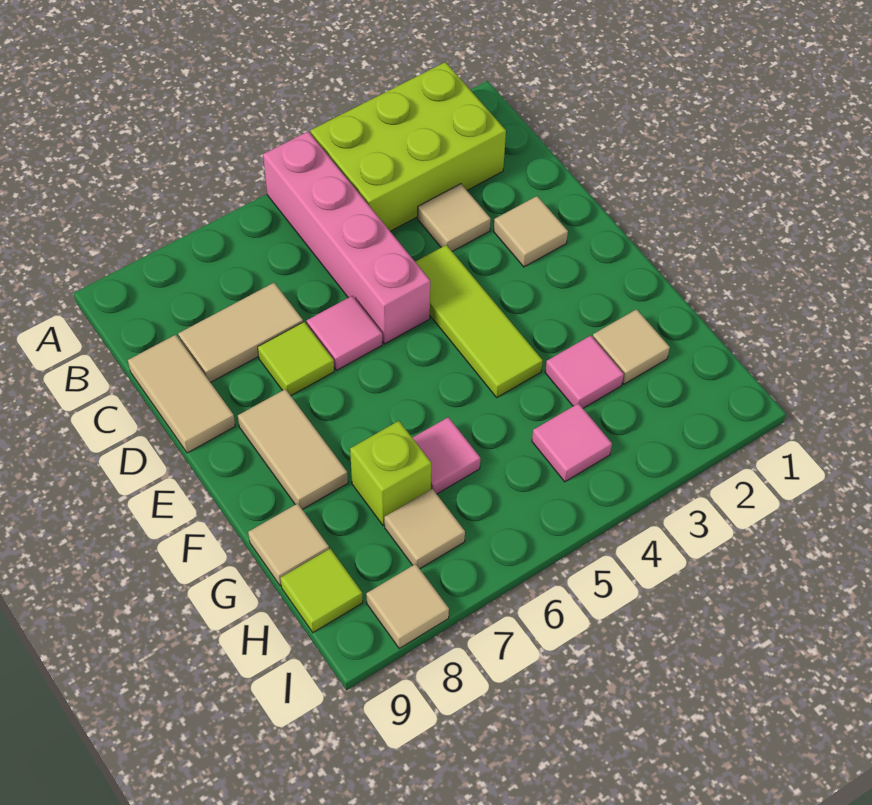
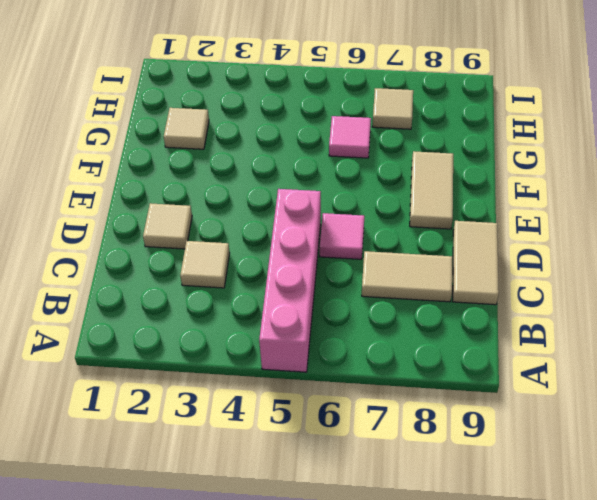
none -> lime 2x3 brick [310,62,506,231]
none -> lime 1x3 tile [415,245,543,397]
none -> lime 1x1 tile [258,322,334,396]

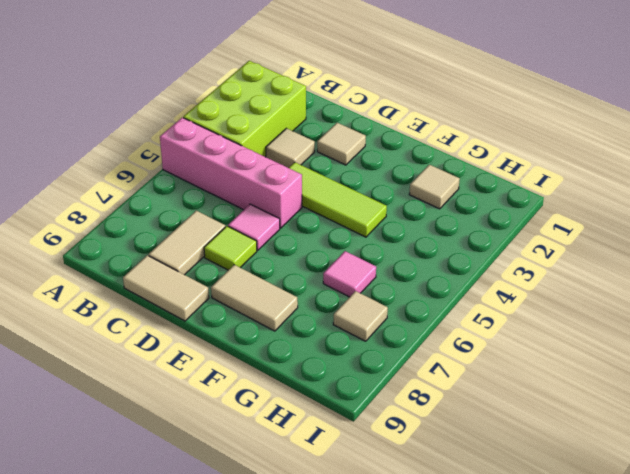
none -> pink 1x1 tile [545,336,624,408]
none -> lime 1x1 brick [350,421,431,525]
none -> tan 1x1 tile [248,503,329,586]

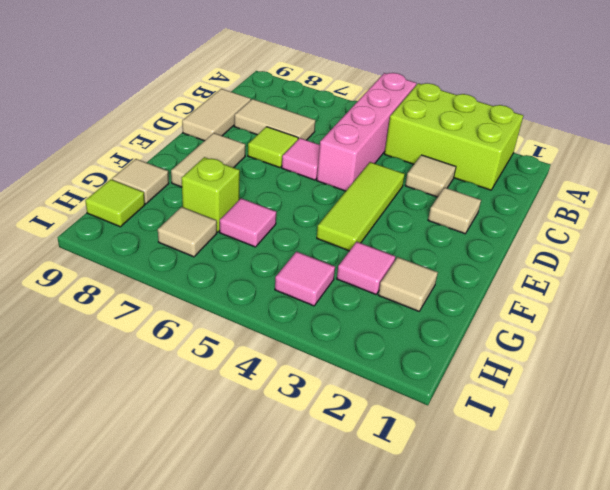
none -> tan 1x1 tile [366,564,449,648]

